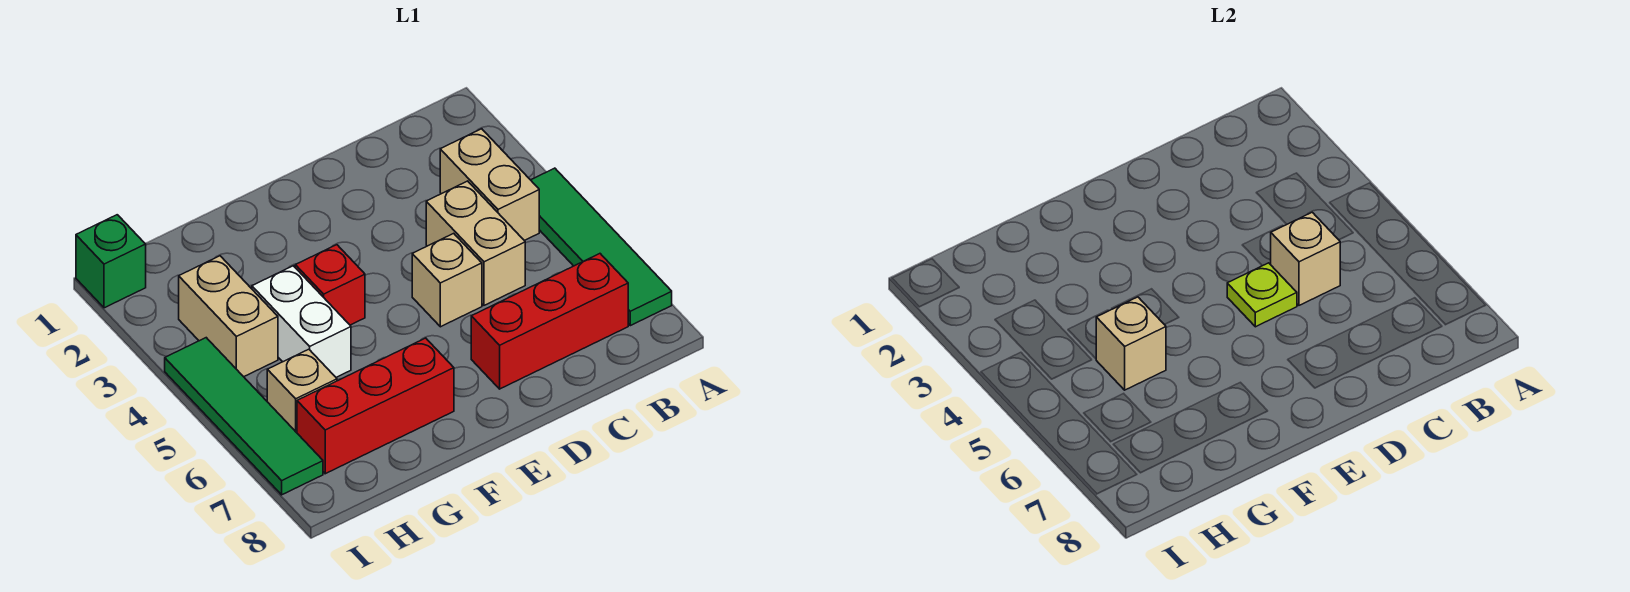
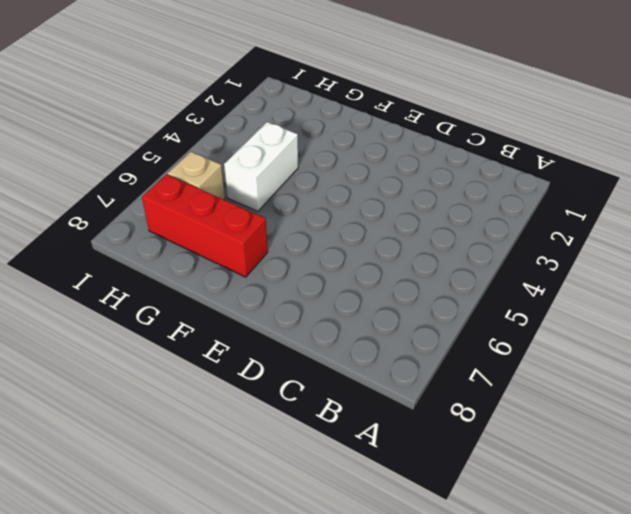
none -> green 1x4 tile [531,168,672,326]
none -> tan 1x2 brick [440,129,539,241]
none -> red 1x3 brick [471,254,628,389]

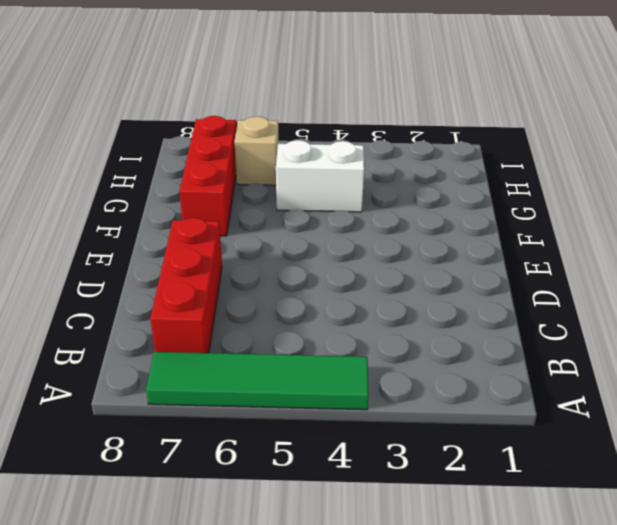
none -> tan 1x2 brick [440,129,539,241]
none -> tan 1x2 brick [426,181,525,305]
none -> tan 1x1 brick [412,233,482,327]

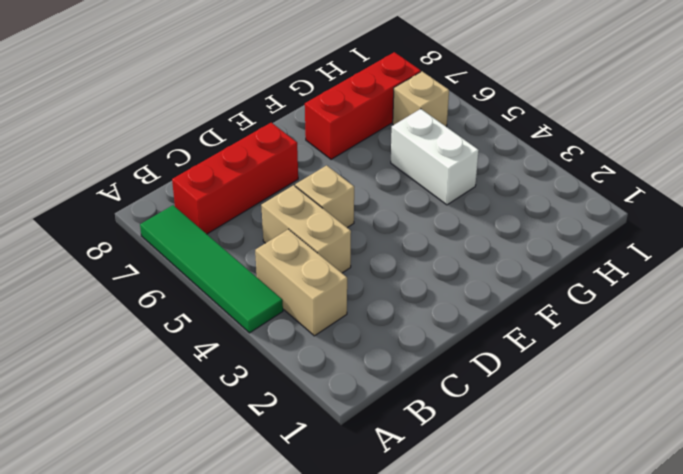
none -> red 1x1 brick [295,245,365,325]
none -> tan 1x2 brick [179,256,278,377]
none -> green 1x1 brick [76,215,146,308]

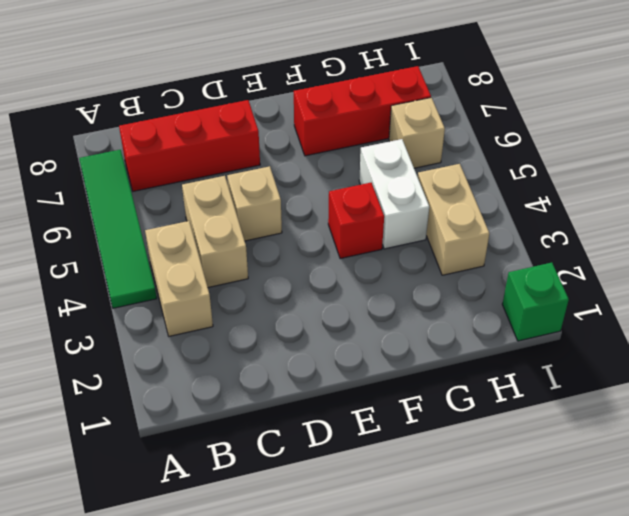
none -> green 1x4 tile [165,338,323,495]
none -> tan 1x1 brick [1271,212,1340,305]
none -> lime 1x1 plate [1227,263,1297,327]

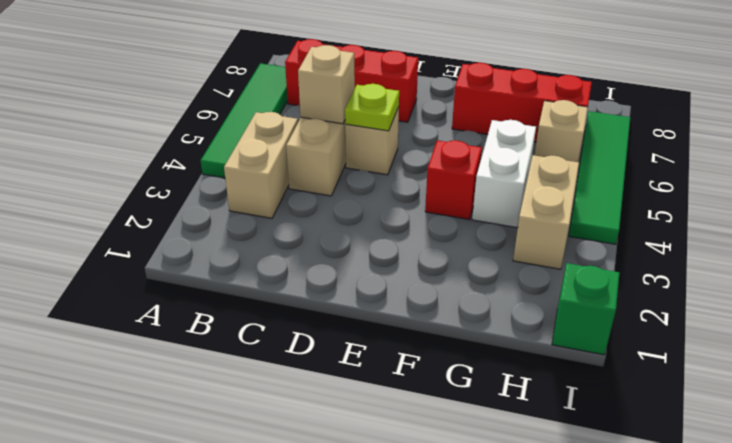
none -> tan 1x1 brick [1096,297,1166,390]

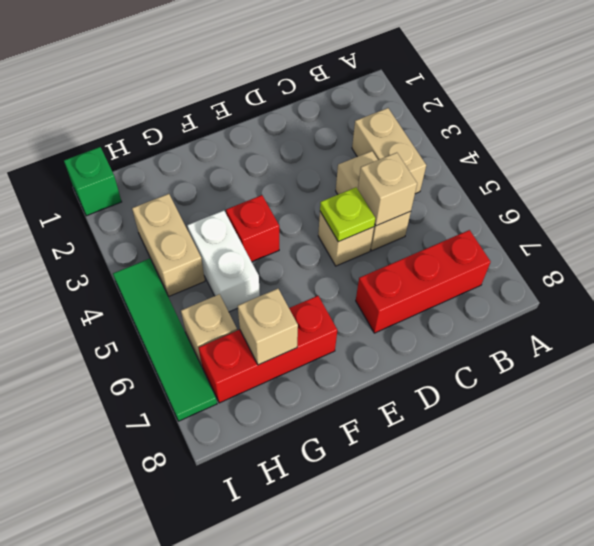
tan 1x1 brick [238,289,298,365] -> tan 1x1 brick moved to [1096,297,1166,390]
none -> green 1x4 tile [531,168,672,326]

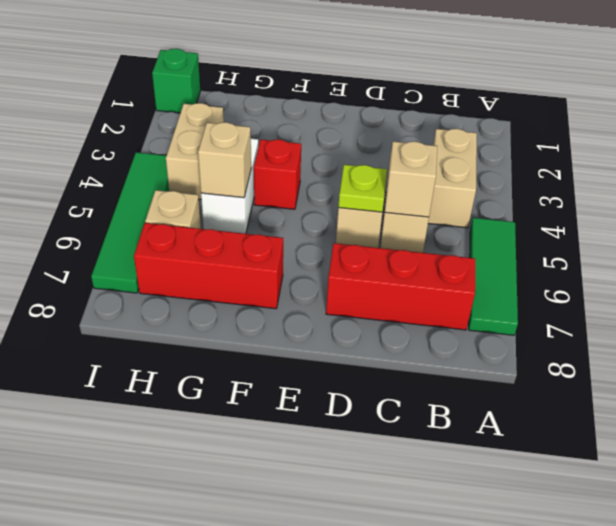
green 1x3 tile [469,218,518,335] -> green 1x4 tile [531,168,672,326]

